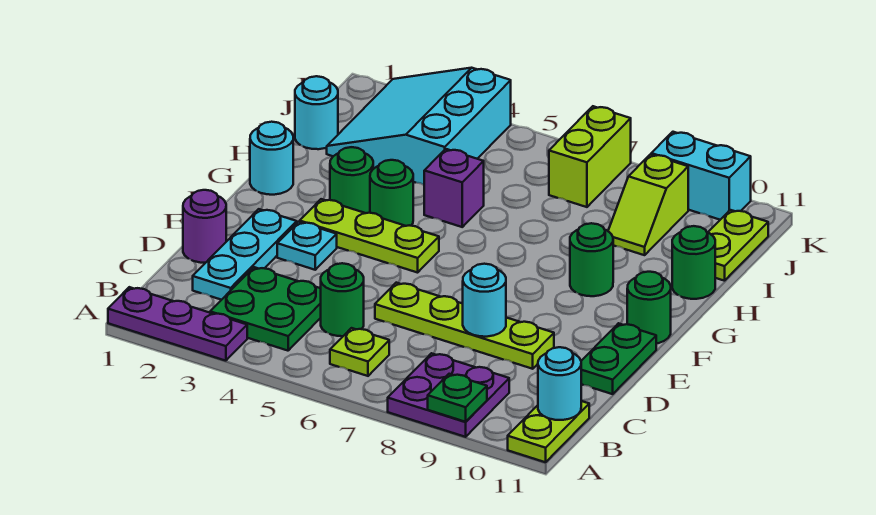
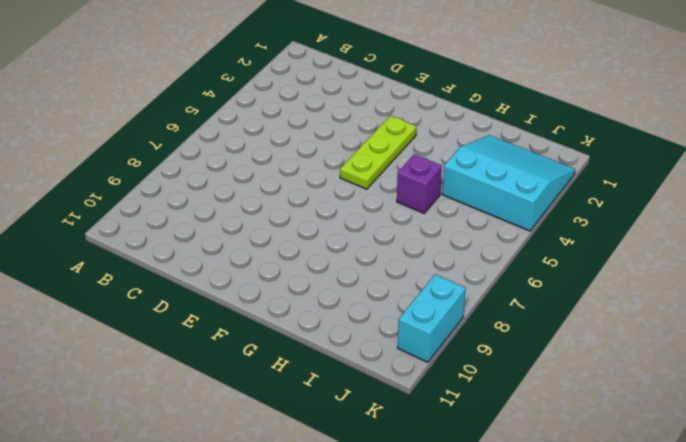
none -> purple 1x3 plate [108,287,247,361]
none -> purple 2x2 plate [388,353,509,437]
none -> lime 1x2 plate [508,401,589,462]

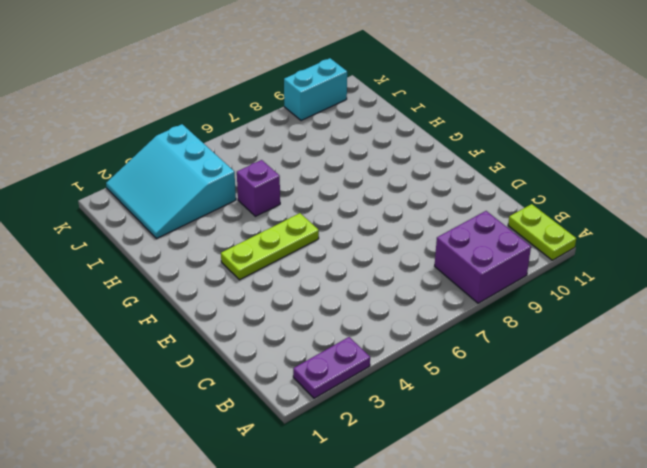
purple 1x2 plate [293,337,370,398] -> purple 1x3 plate [108,287,247,361]
purple 2x2 brick [435,211,531,303] -> purple 2x2 plate [388,353,509,437]
none -> green 2x2 plate [210,267,321,351]
none -> lime 1x1 plate [330,328,389,376]
none -> cyan 1x3 plate [193,209,297,300]

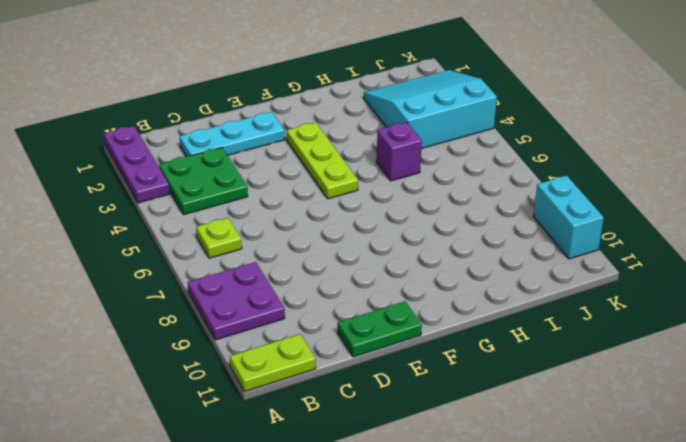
none -> green 1x1 round brick [321,263,364,336]
none -> purple 1x1 round brick [183,190,226,263]
none -> lime 1x4 plate [375,283,554,369]

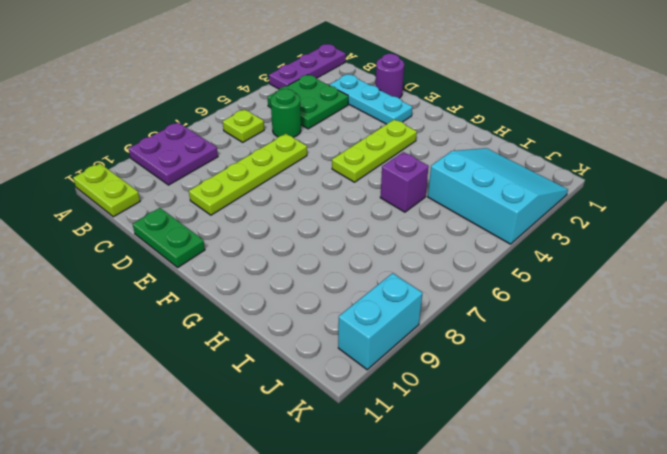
none -> cyan 1x1 plate [277,222,337,270]
none -> green 1x1 round brick [627,272,671,344]
none -> cyan 1x1 round brick [250,122,293,195]

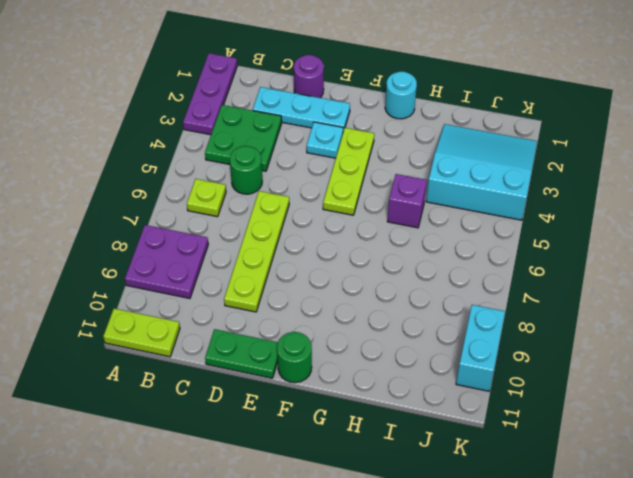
none -> green 1x1 round brick [330,147,373,213]
none -> green 1x1 round brick [370,160,413,226]
none -> green 1x1 round brick [570,223,613,296]

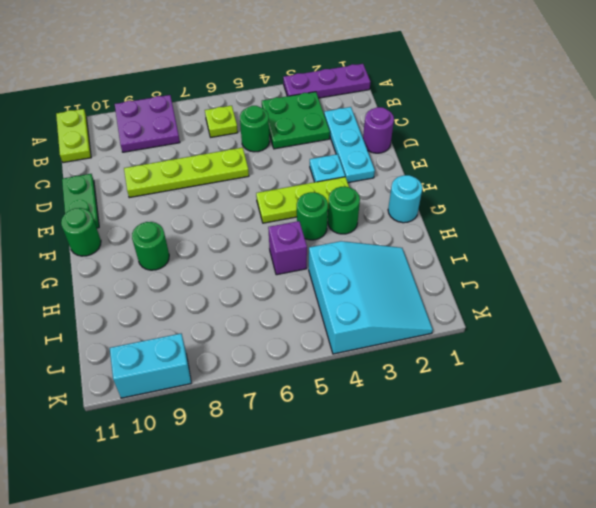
none -> green 1x1 round brick [672,226,715,299]
none -> cyan 1x1 round brick [295,76,338,149]
none -> lime 1x2 slope [608,154,688,255]

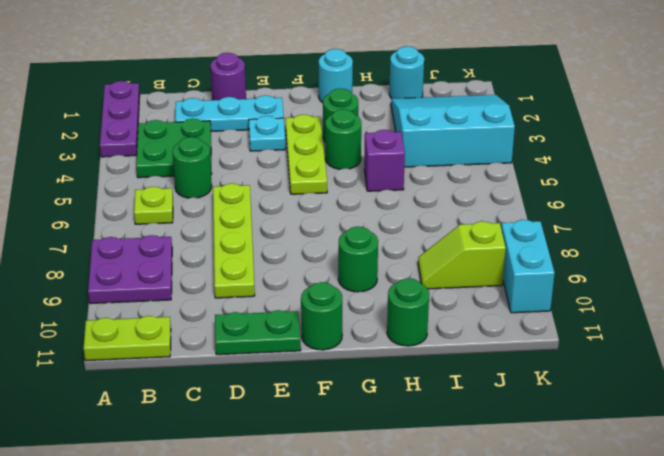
none -> lime 1x2 plate [708,210,768,281]
none -> lime 1x2 brick [549,106,631,207]
none -> green 1x1 plate [428,374,487,422]

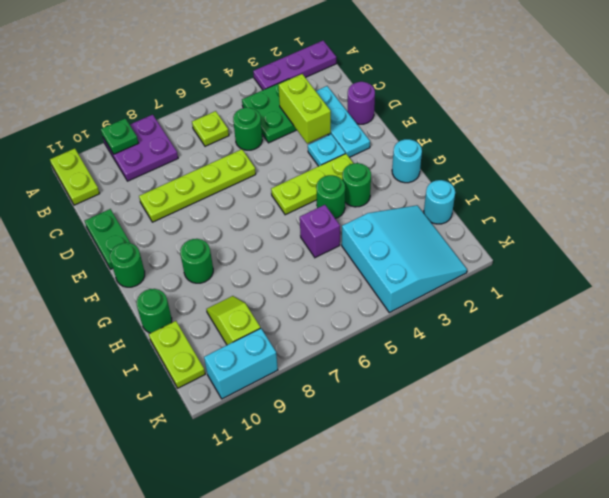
lime 1x2 brick [279,74,331,144] -> lime 1x2 brick moved to [549,106,631,207]
none -> cyan 1x1 round brick [538,347,581,420]
none -> cyan 1x1 round brick [463,264,506,337]

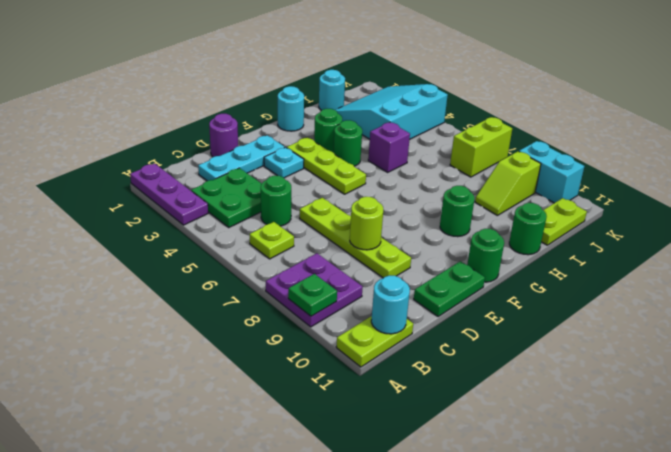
lime 1x1 round brick [350,197,383,250] -> cyan 1x1 round brick [463,264,506,337]

